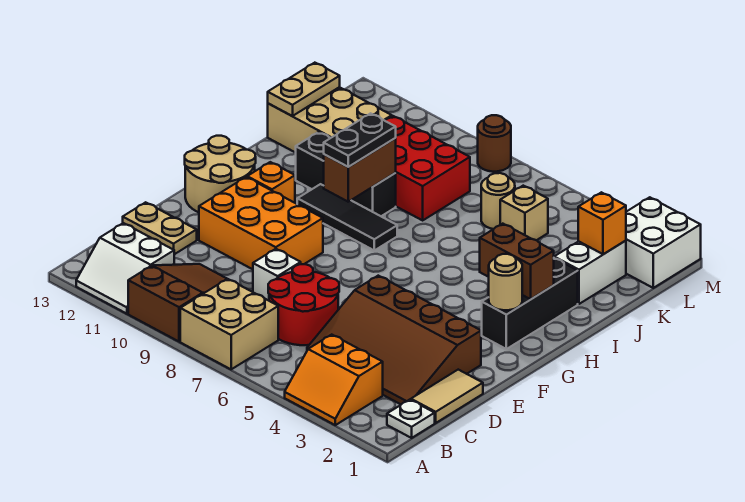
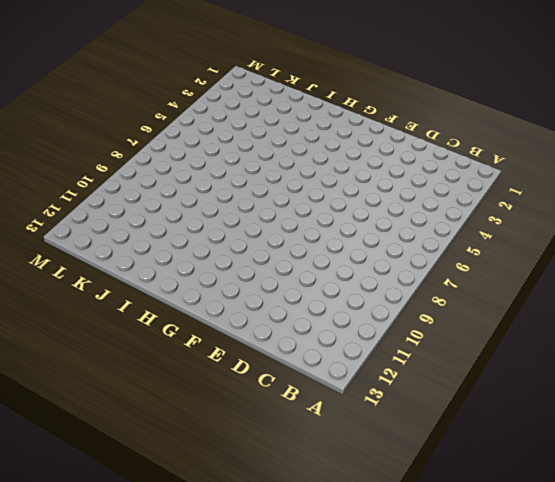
none -> orange 2x2 slope [285,335,383,425]
none -> tan 2x2 brick [180,279,278,369]
none -> brown 2x3 slope [128,264,227,342]

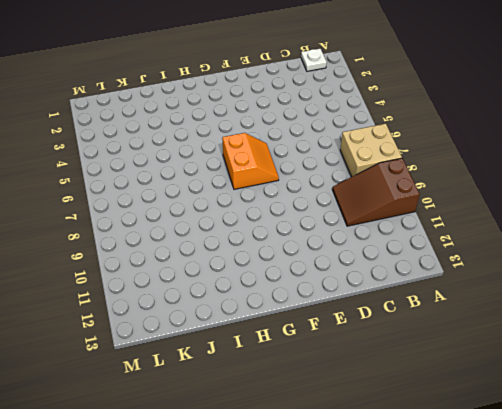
orange 2x2 slope [222,133,279,189] -> orange 2x2 slope moved to [285,335,383,425]
none -> white 2x2 slope [76,223,174,314]
none -> tan 1x2 tile [411,370,483,423]
none -> brown 3x4 slope [307,276,481,404]

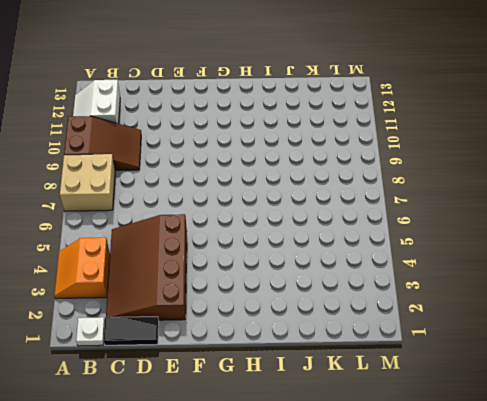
black 1x2 tile [104,317,159,345] -> tan 1x2 tile [411,370,483,423]
none -> red 2x2 round brick [268,264,339,345]
none -> white 1x1 brick [253,249,301,301]
none -> tan 1x2 plate [123,202,197,254]

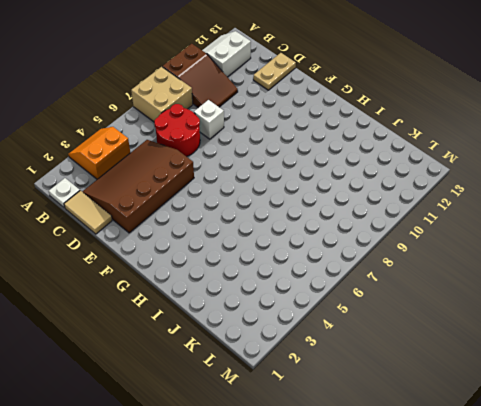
none -> orange 2x3 brick [199,177,323,269]
none -> tan 2x2 round brick [185,136,256,212]
none -> black 1x3 brick [482,258,578,349]

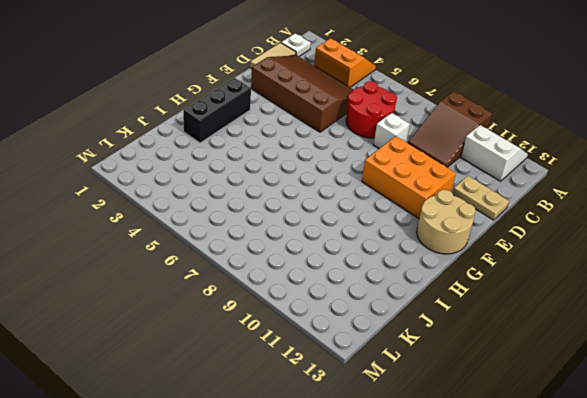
none -> tan 2x2 brick [180,279,278,369]
none -> orange 1x1 brick [247,162,295,203]
none -> black 1x3 tile [297,184,397,250]

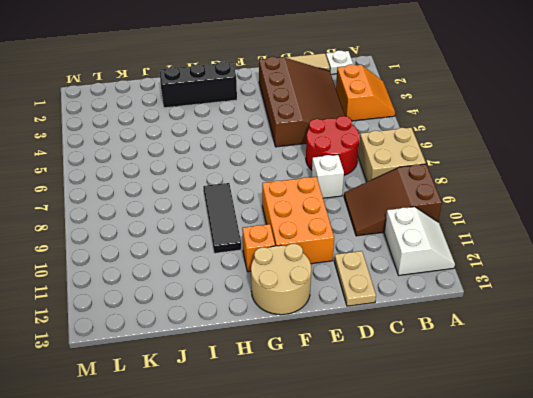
none -> black 1x3 brick [296,132,396,216]
none -> white 1x2 brick [554,241,626,304]
none -> red 2x3 brick [385,116,470,220]

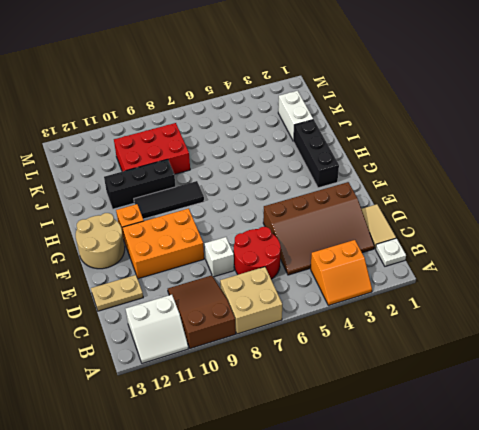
none -> tan 2x3 brick [268,87,392,153]
none -> tan 1x1 brick [500,186,548,240]
none -> tan 1x1 round brick [481,173,515,229]

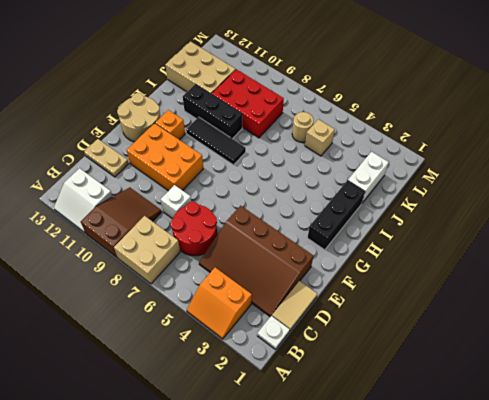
none -> white 2x2 brick [626,197,701,288]
none -> brown 1x1 round brick [478,115,511,172]
none -> tan 1x1 round brick [489,254,522,310]

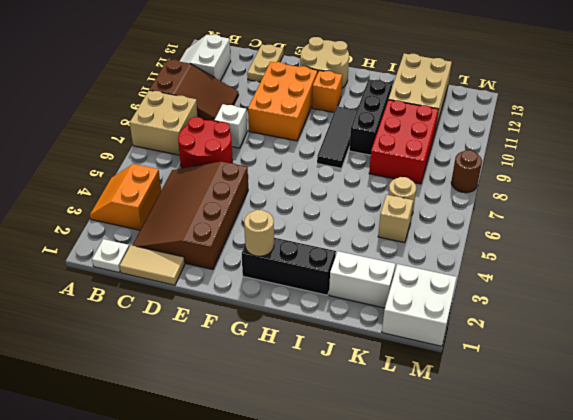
none -> brown 1x2 brick [480,224,554,299]
none -> brown 1x2 brick [324,138,396,202]
none -> tan 1x2 plate [268,63,340,116]

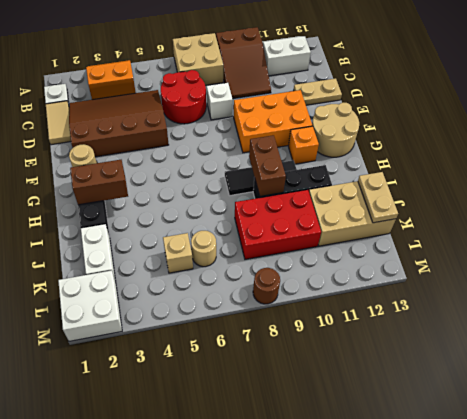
none -> orange 1x1 brick [578,192,626,254]
none -> black 1x2 plate [324,113,396,167]

